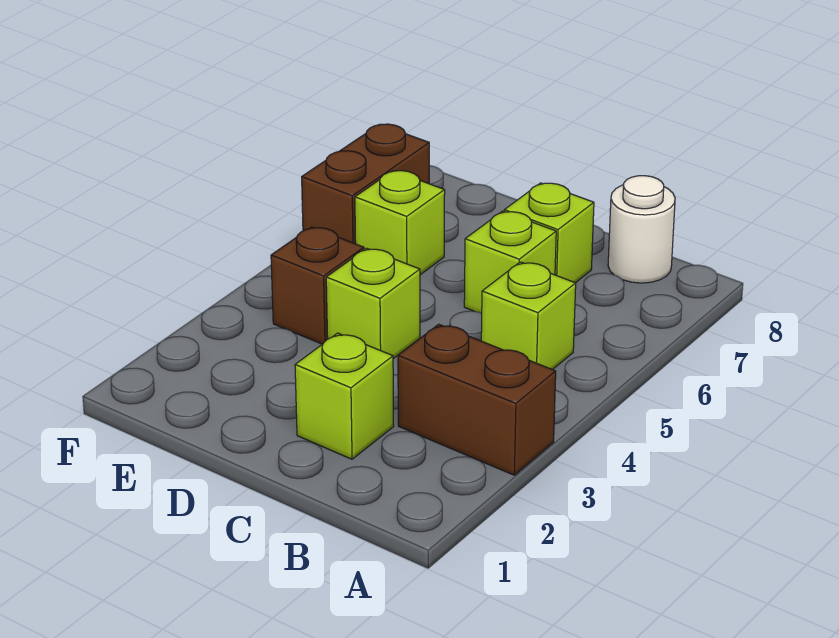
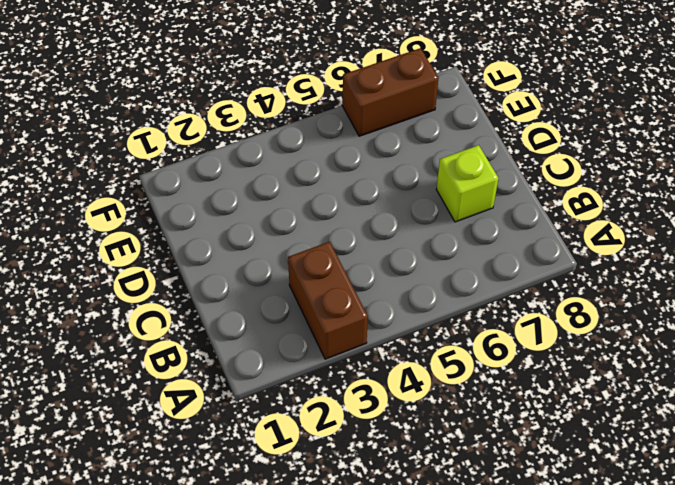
none -> lime 1x1 brick [481,262,576,370]
none -> white 1x1 round brick [608,176,675,283]

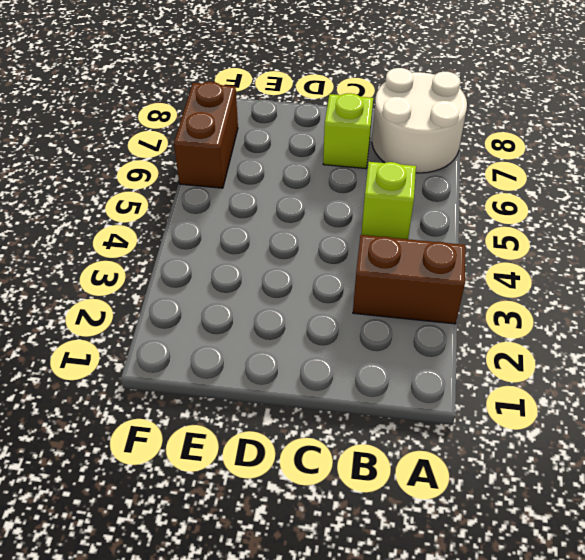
white 2x2 round brick [372,68,467,173] -> white 1x1 round brick [608,176,675,283]
none -> lime 1x1 brick [295,333,394,459]
none -> lime 1x1 brick [464,211,556,313]

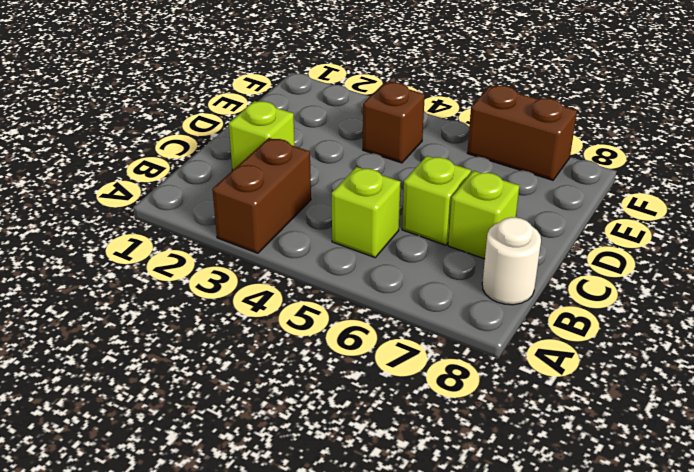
none -> lime 1x1 brick [326,248,420,359]
none -> lime 1x1 brick [355,171,445,275]

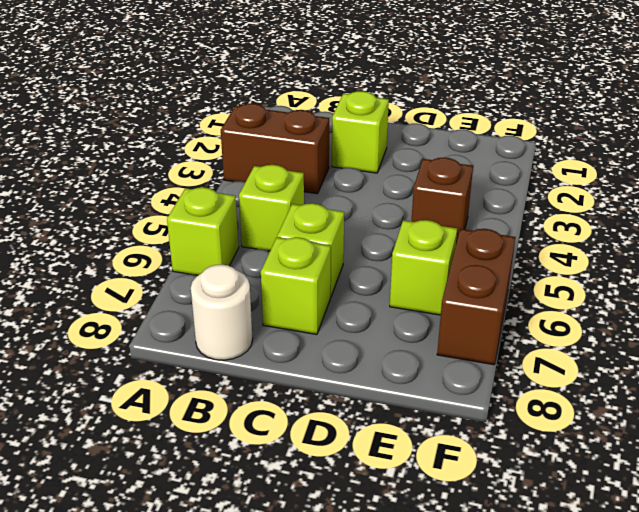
lime 1x1 brick [167,187,239,276] -> lime 1x1 brick moved to [326,248,420,359]

